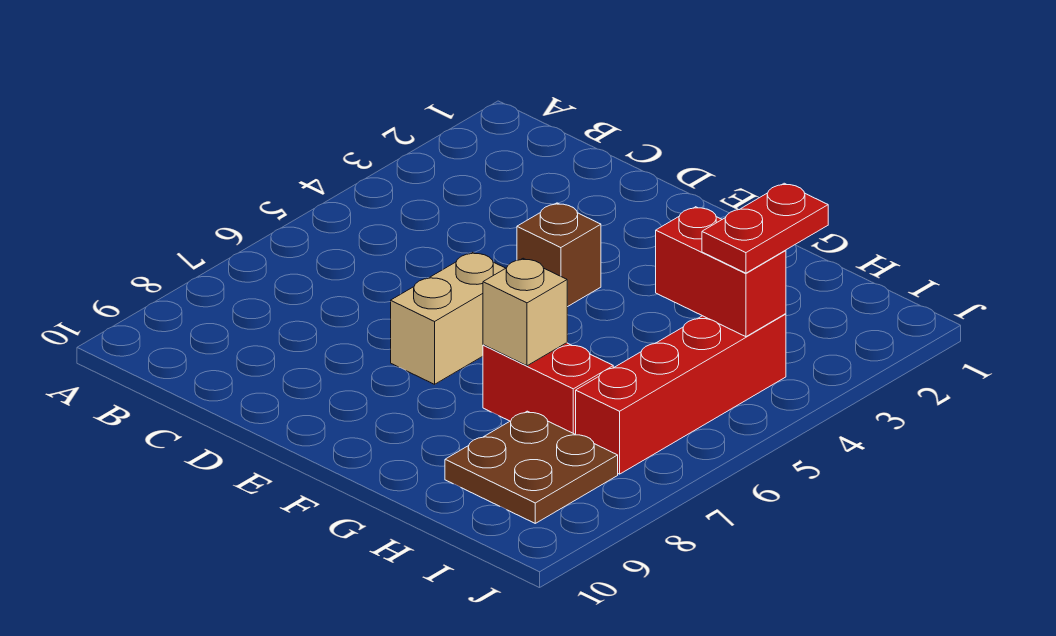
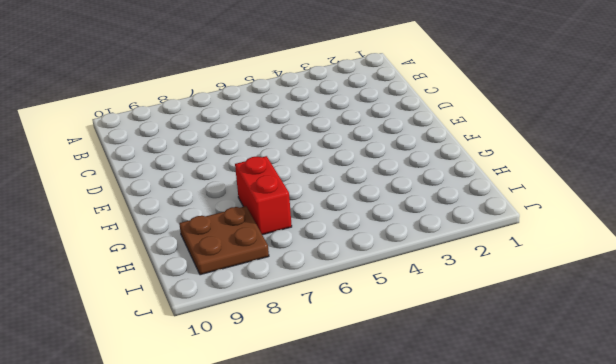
none -> brown 1x1 brick [517,203,601,307]
none -> tan 1x2 brick [391,252,506,384]

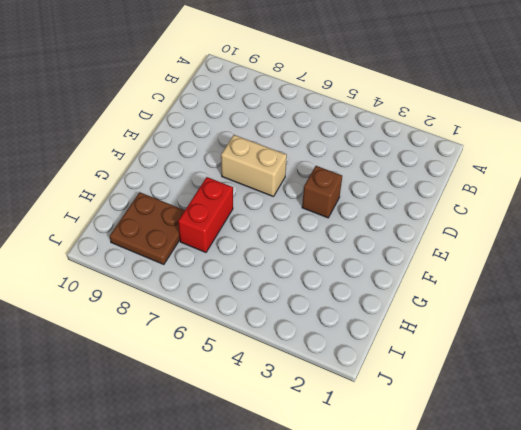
none -> red 1x4 brick [576,314,786,474]
none -> tan 1x1 brick [483,258,567,366]

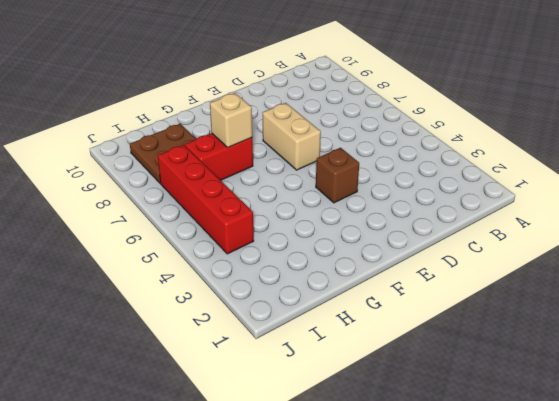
none -> red 1x2 brick [656,207,786,337]
none -> red 1x2 plate [702,183,828,273]

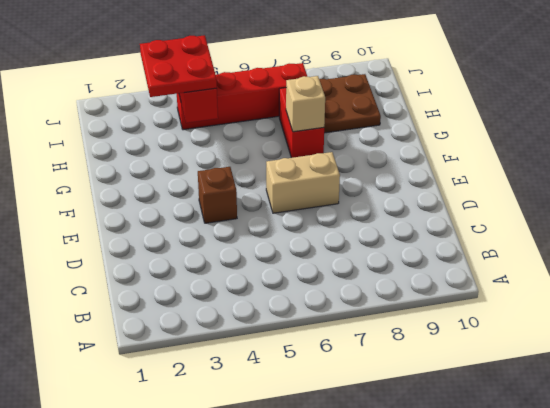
red 2x2 plate [140,35,217,97] -> red 1x2 plate [702,183,828,273]

